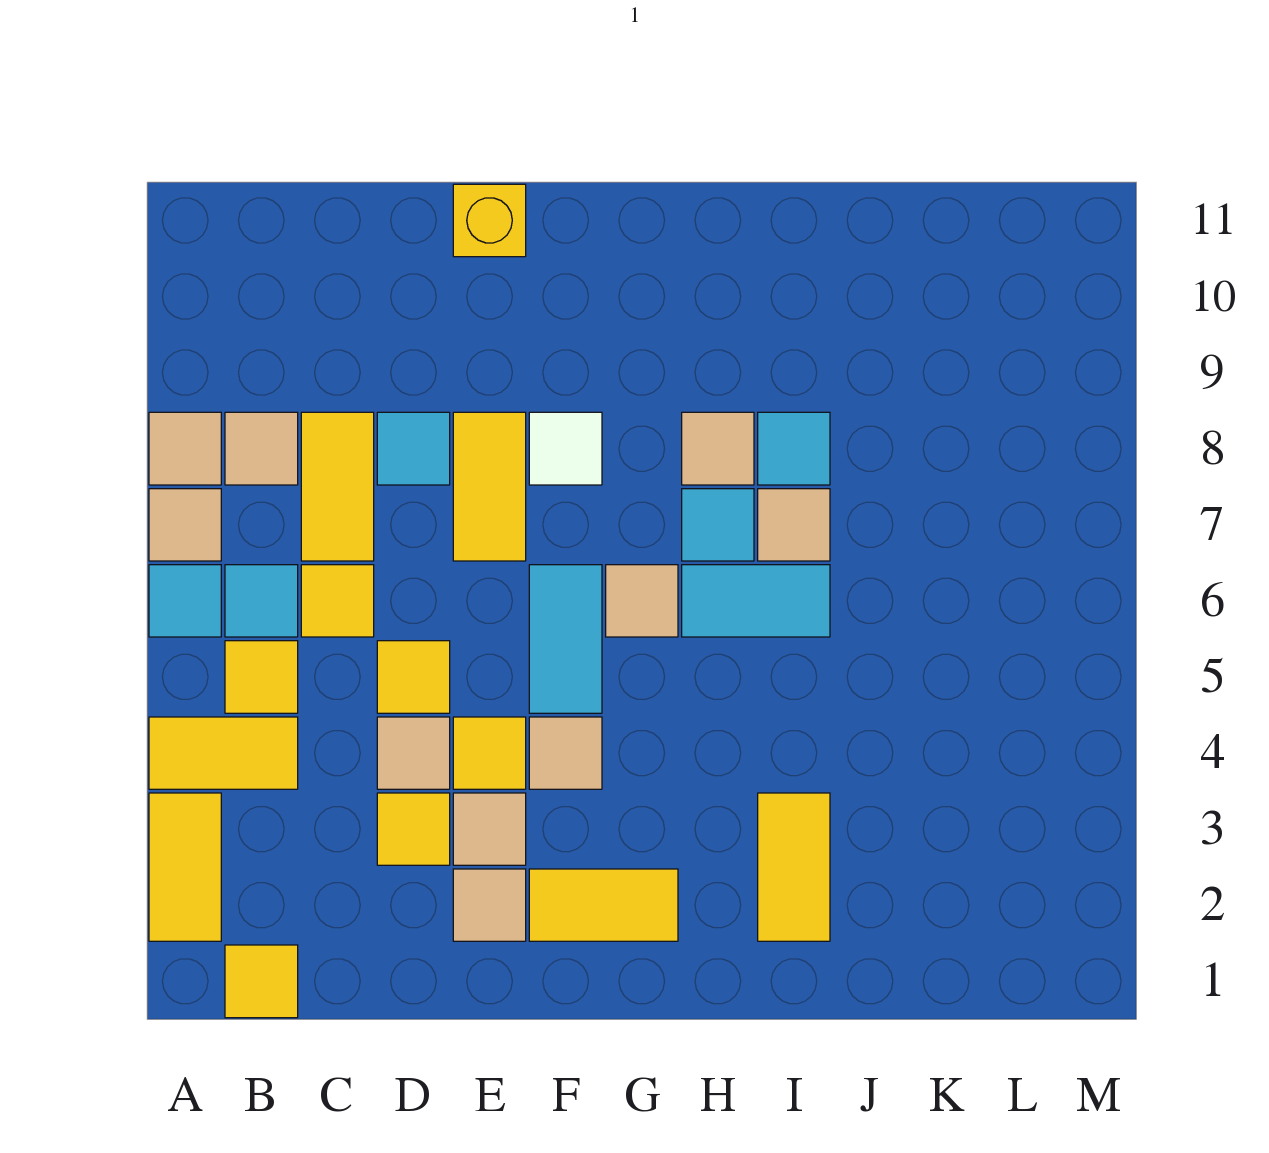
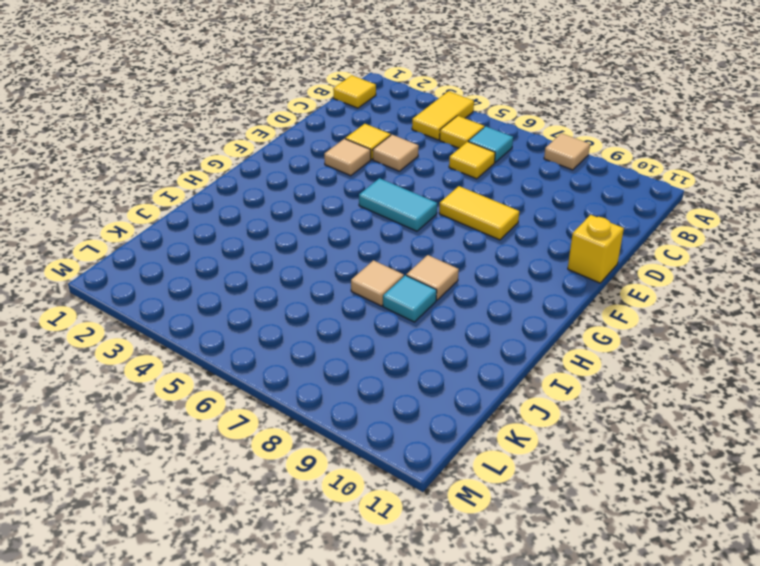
none -> yellow 1x2 tile [149,793,221,941]
none -> cyan 1x1 tile [149,565,221,637]
none -> tan 1x1 tile [149,489,221,561]
none -> tan 1x1 tile [225,412,298,485]

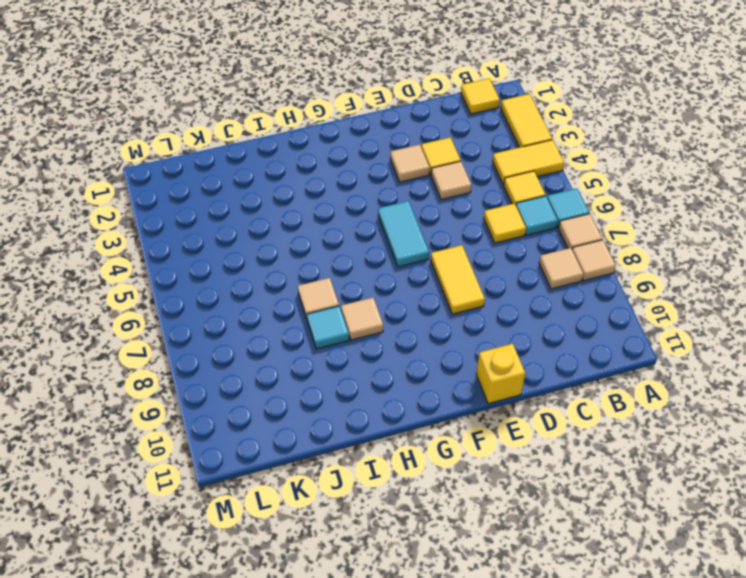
none -> yellow 1x2 tile [301,412,374,561]
none -> yellow 1x1 tile [377,641,450,713]
none -> cyan 1x1 tile [377,412,450,485]
none -> tan 1x1 tile [453,869,526,941]

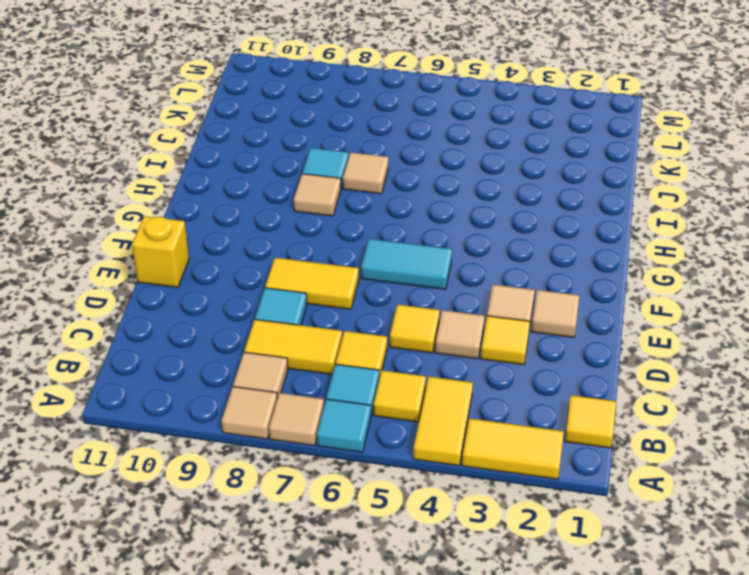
none -> yellow 1x1 tile [453,717,526,789]
none -> yellow 1x2 tile [529,869,678,941]
none -> tan 1x1 tile [529,717,602,789]
none -> white 1x1 tile [529,412,602,485]

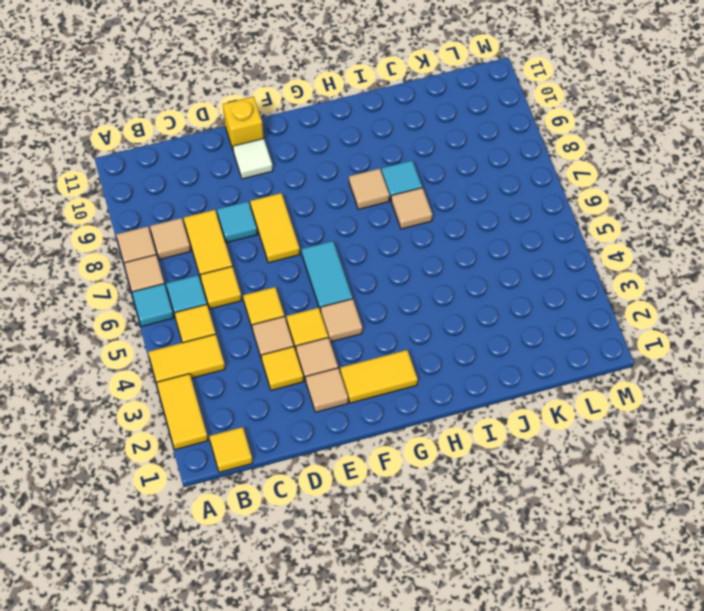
white 1x1 tile [233,139,273,179] -> white 1x1 tile moved to [529,412,602,485]
none -> tan 1x1 tile [606,565,678,637]
none -> cyan 1x2 tile [682,565,830,637]
none -> cyan 1x1 tile [682,489,754,561]
none -> yellow 1x2 tile [758,793,830,941]

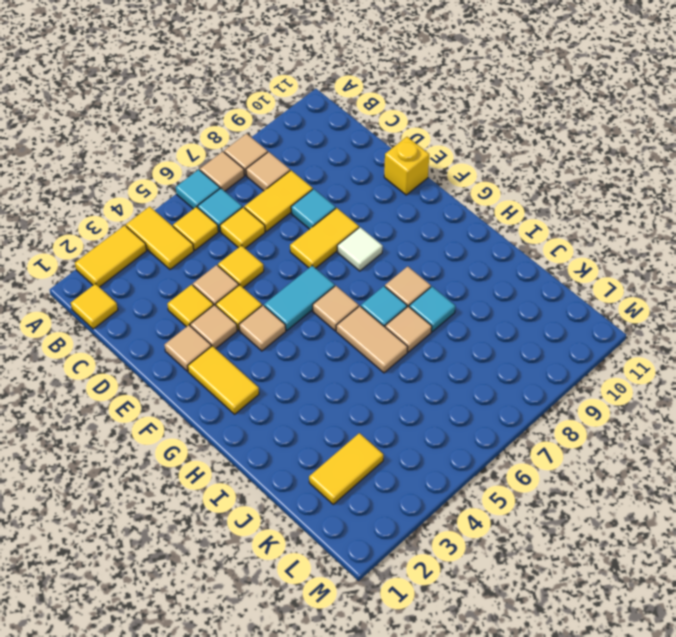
tan 1x2 tile [336,306,408,373] -> cyan 1x2 tile [682,565,830,637]
yellow 1x2 tile [309,433,383,504] -> yellow 1x2 tile moved to [758,793,830,941]

